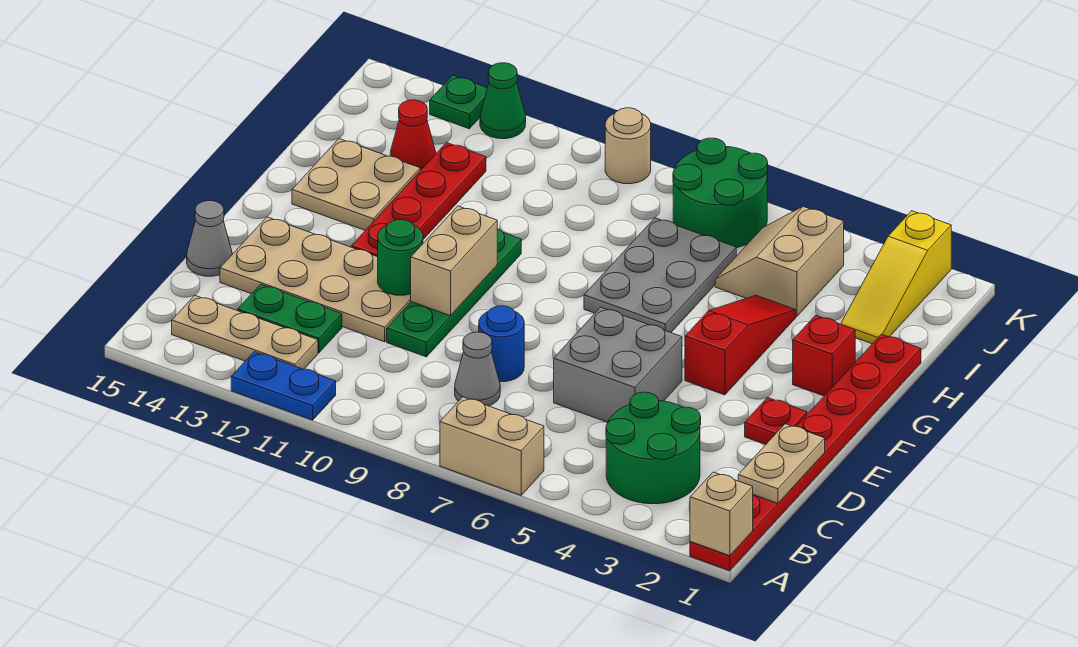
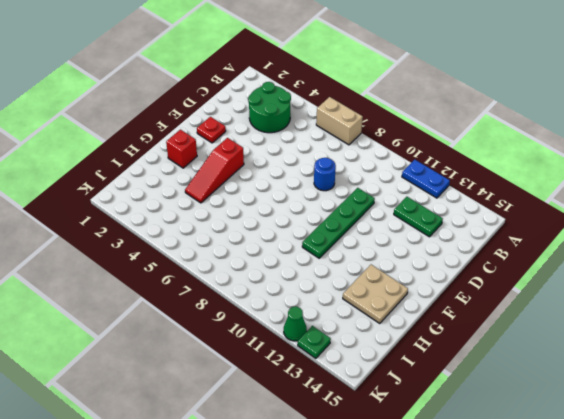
none -> red 1x8 plate [690,334,921,571]
none -> tan 1x3 plate [172,296,318,369]
none -> grey 1x1 cone [455,332,500,406]

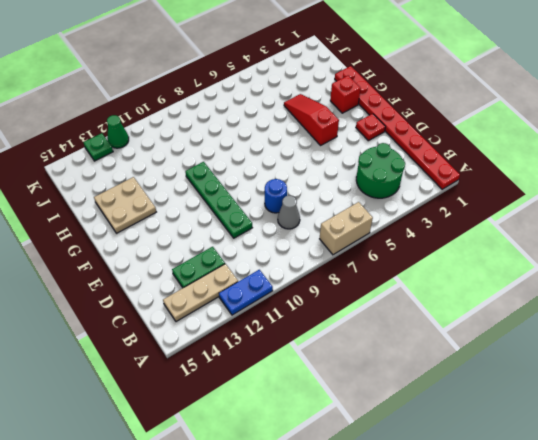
none -> grey 2x2 brick [554,307,682,422]
none -> tan 2x4 plate [220,217,411,342]
none -> grey 1x1 cone [187,201,232,276]

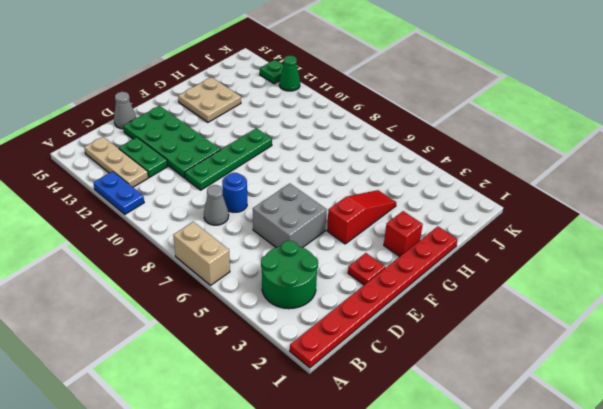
green 2x4 plate [123,106,220,178] -> tan 2x4 plate [220,217,411,342]
none -> red 1x4 plate [351,143,486,257]
none -> grey 2x3 plate [584,218,736,333]
none -> yellow 1x3 slope [841,211,951,344]

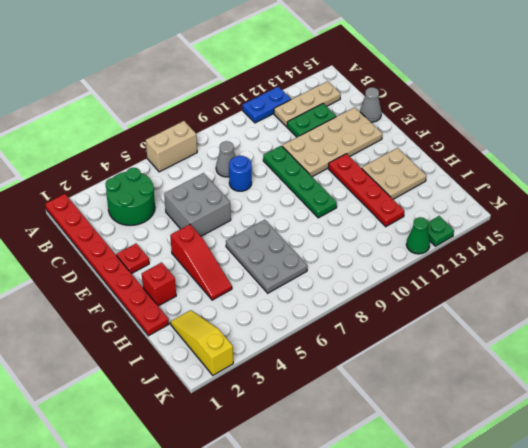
none -> tan 2x2 slope [715,206,844,316]
none -> red 1x1 cone [390,100,436,171]
none -> green 2x2 round brick [673,138,768,248]

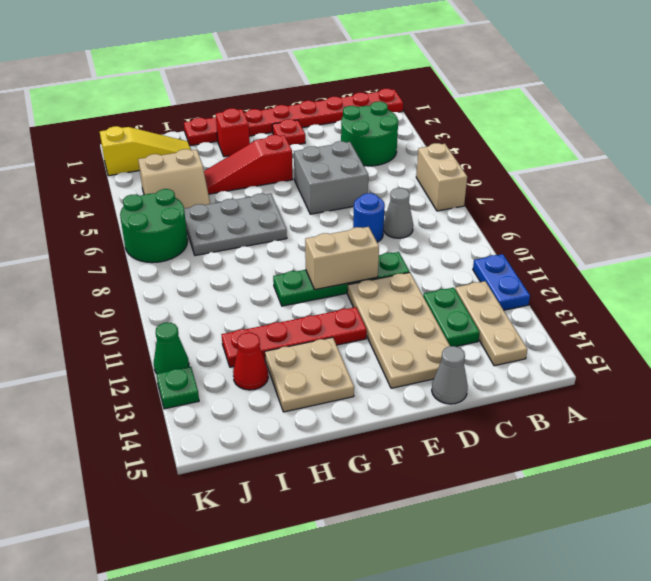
none -> tan 1x1 round brick [605,108,651,184]
none -> tan 1x1 brick [690,472,753,556]
none -> tan 1x2 plate [738,424,825,503]

